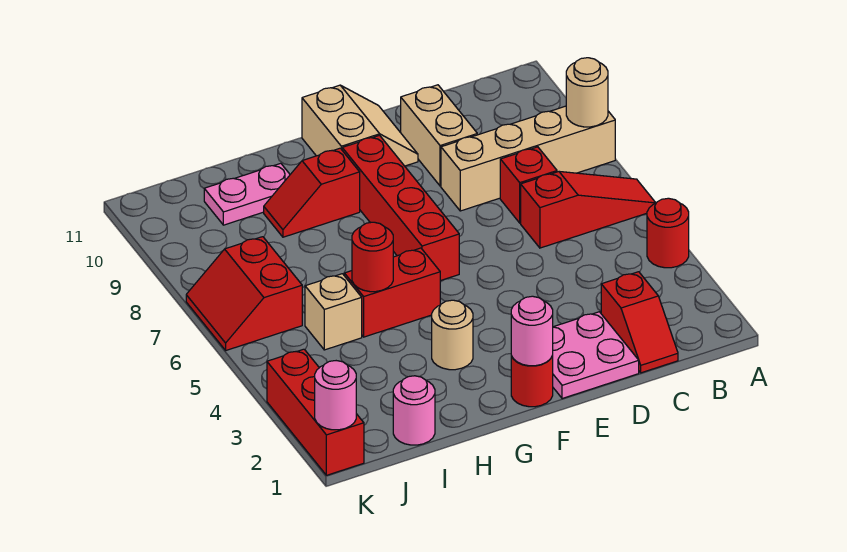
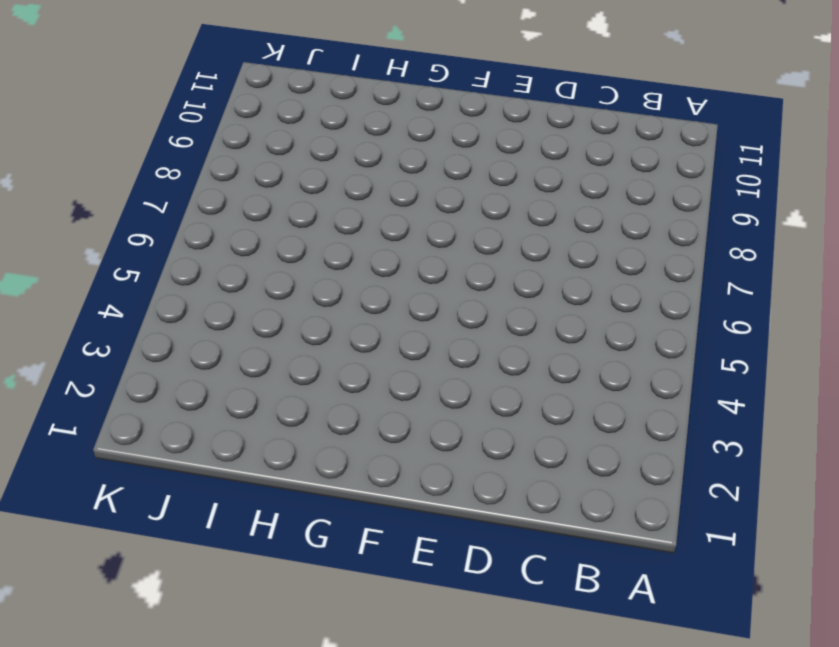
none -> red 1x1 round brick [647,198,689,268]
none -> red 1x3 slope [521,171,656,248]
none -> tan 1x4 brick [441,106,615,211]

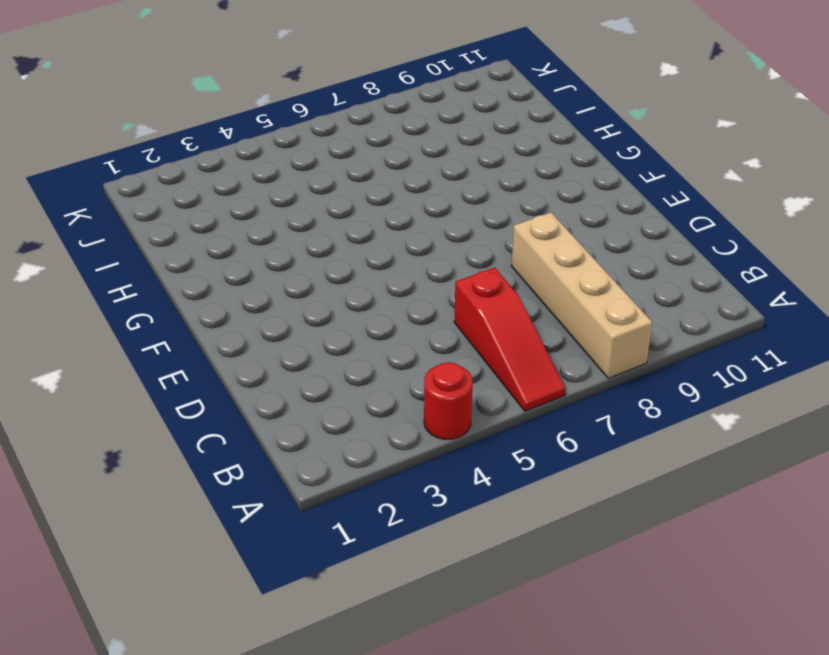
none -> red 1x2 slope [601,272,678,373]
none -> red 1x1 brick [500,147,557,223]
none -> pink 2x2 plate [552,312,639,399]

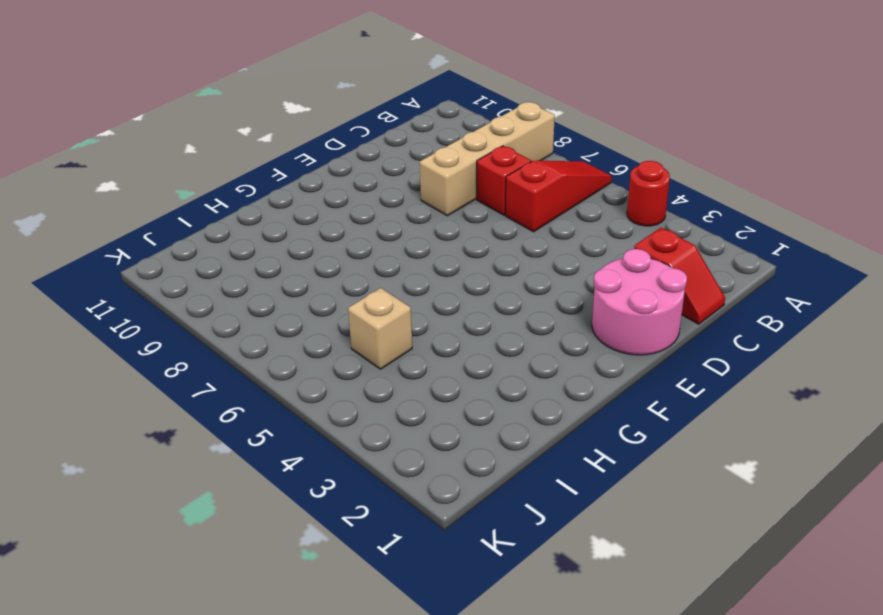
pink 2x2 round brick [592,249,687,355] -> pink 2x2 plate [552,312,639,399]
none -> tan 1x2 brick [401,85,477,186]
none -> tan 2x2 slope [302,85,418,166]
none -> red 1x1 round brick [511,356,553,407]

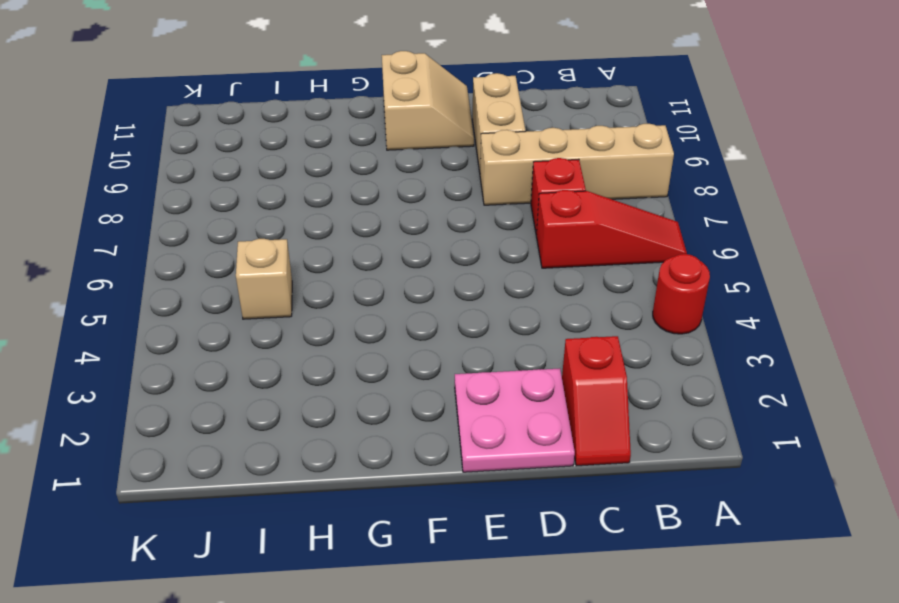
none -> red 1x1 round brick [511,356,553,407]
none -> red 1x4 brick [342,135,459,281]
none -> tan 1x1 round brick [432,300,473,370]

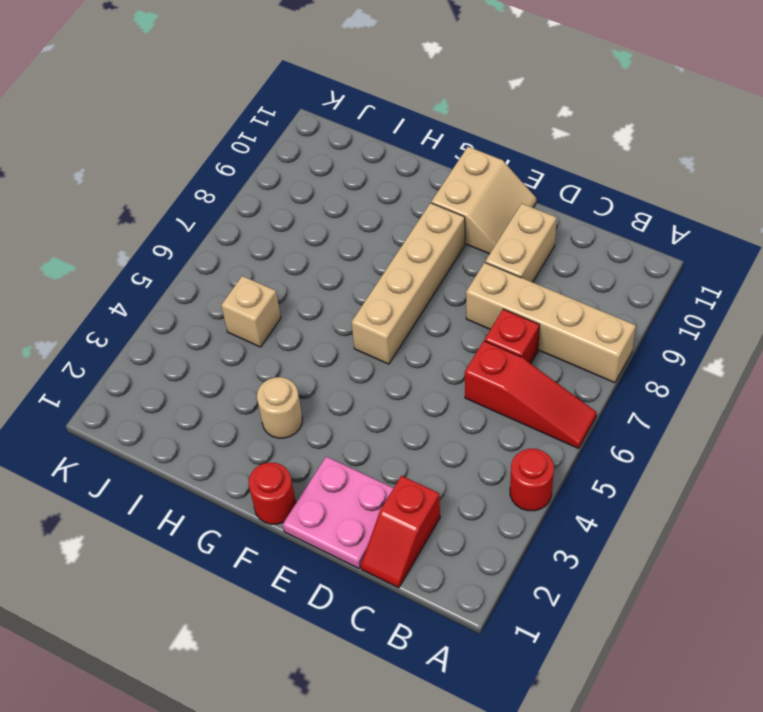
tan 1x4 brick [351,203,465,364] -> red 1x4 brick [342,135,459,281]
none -> red 1x2 brick [344,248,440,337]
none -> red 1x2 slope [264,148,360,237]
none -> pink 1x2 plate [204,163,290,225]

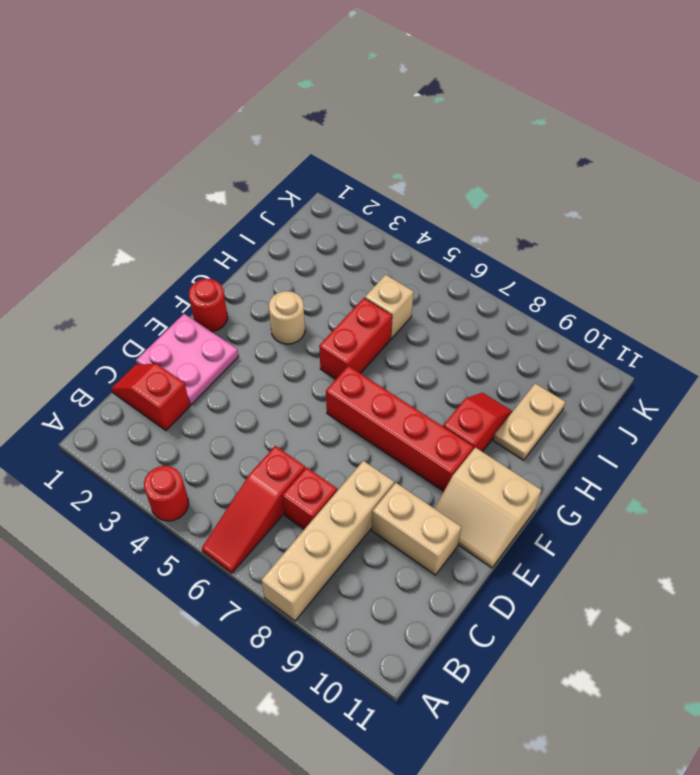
tan 1x2 plate [493,383,565,460] -> pink 1x2 plate [204,163,290,225]
none -> pink 1x1 round brick [393,376,435,445]
none -> red 2x2 slope [186,237,302,350]
none -> red 1x3 brick [267,349,364,475]

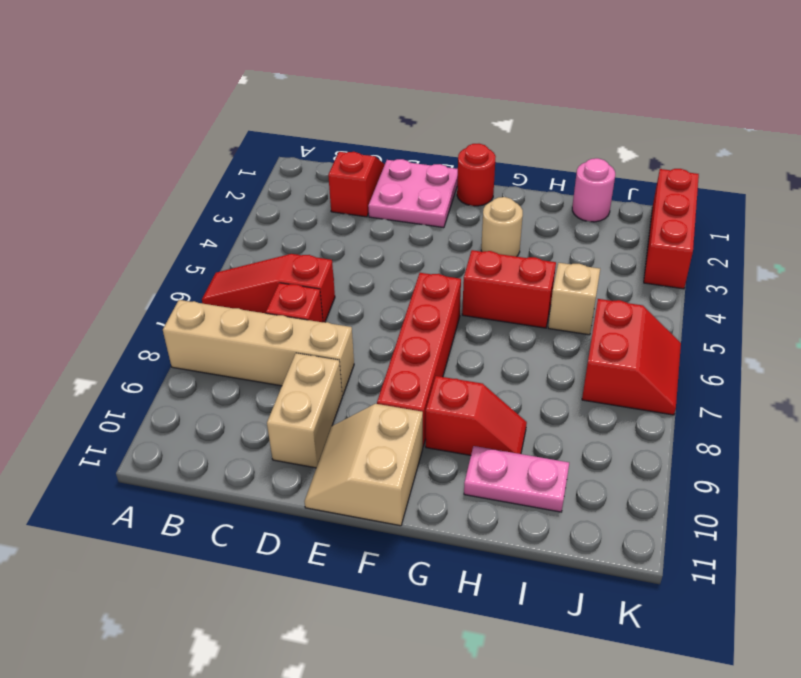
none -> red 1x1 round brick [647,198,689,268]
none -> tan 1x1 round brick [566,58,608,127]
none -> pink 1x1 round brick [511,296,553,366]

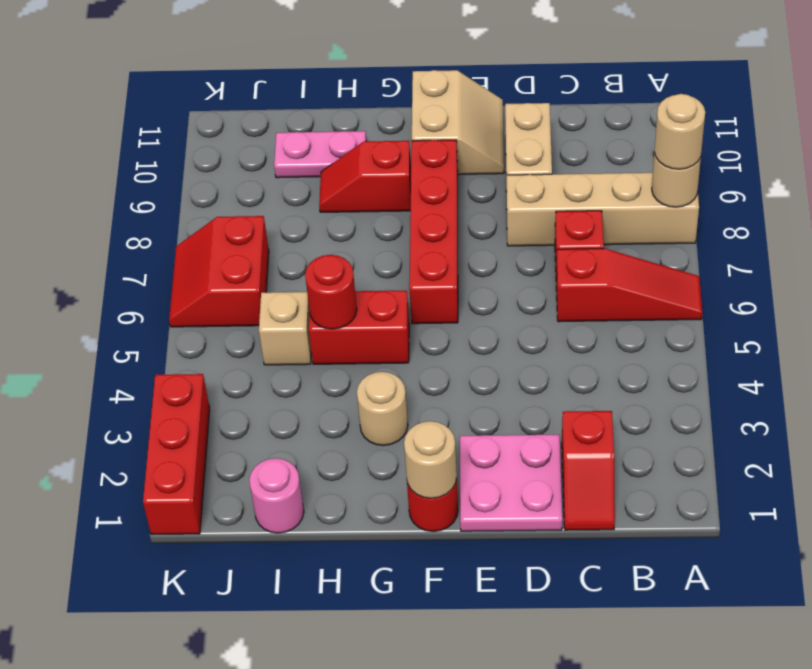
tan 1x1 round brick [654,94,705,169] -> none
tan 1x1 round brick [404,421,457,498] -> pink 1x1 round brick [511,296,553,366]
none -> red 1x1 round brick [647,198,689,268]
none -> pink 1x1 round brick [315,361,356,430]

